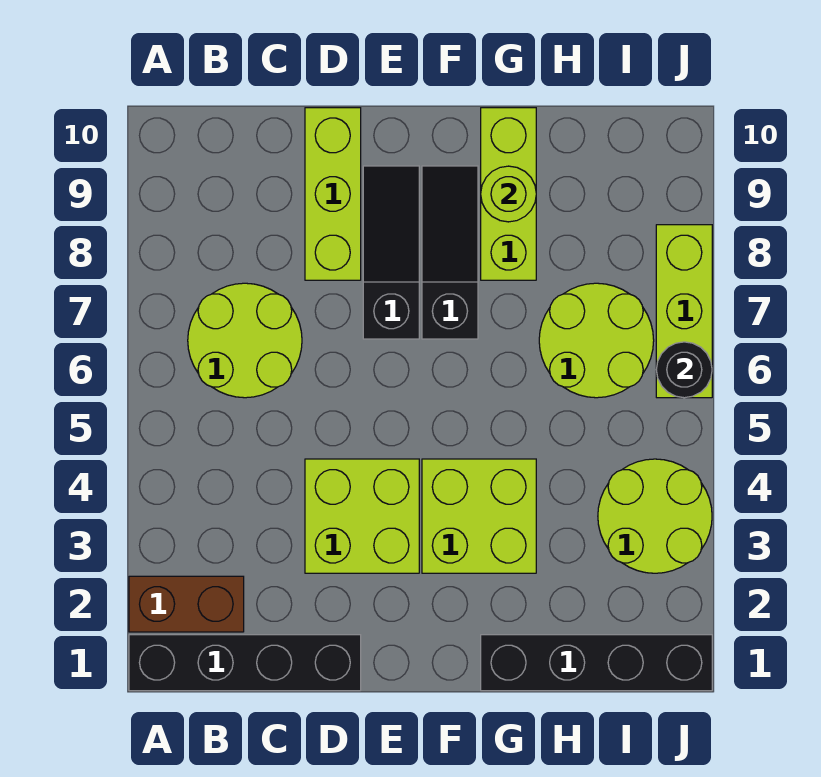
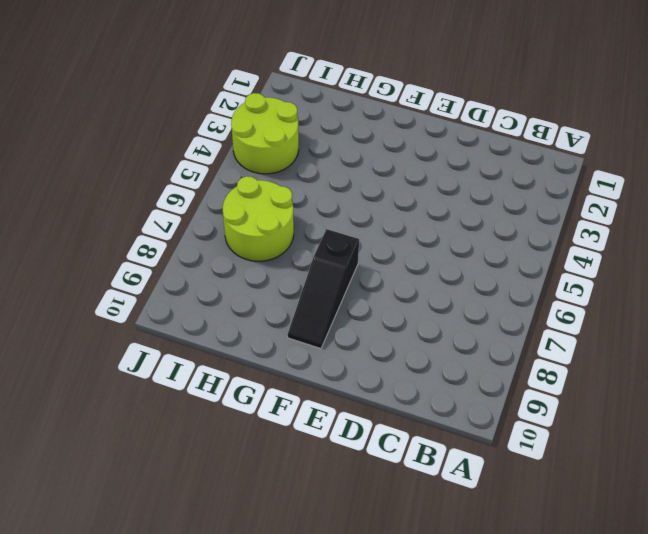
none -> black 1x4 brick [129,635,361,691]
none -> brown 1x2 brick [129,576,244,632]
none -> lime 2x2 round brick [188,283,302,398]

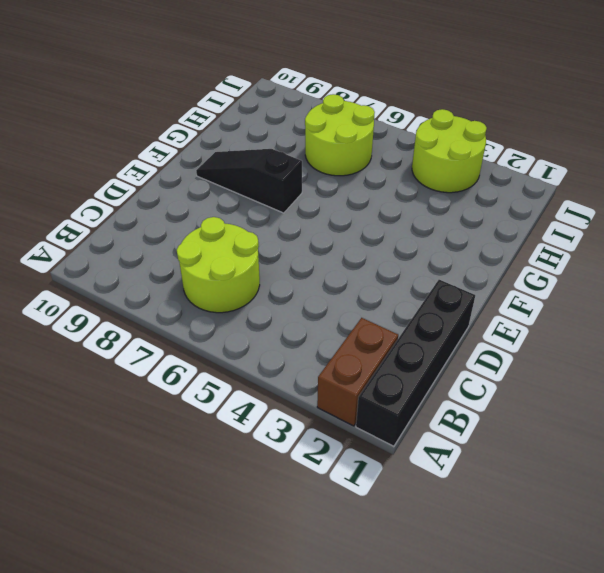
none -> lime 2x2 brick [305,459,419,573]
none -> lime 1x3 brick [305,108,361,280]
none -> black 1x3 slope [363,166,419,339]

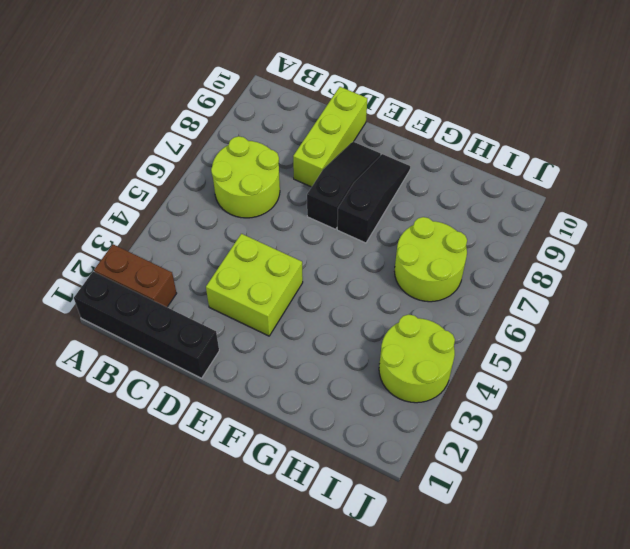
none -> lime 2x2 brick [422,459,536,573]
none -> black 1x4 brick [481,635,712,691]
none -> lime 1x3 brick [481,108,536,280]

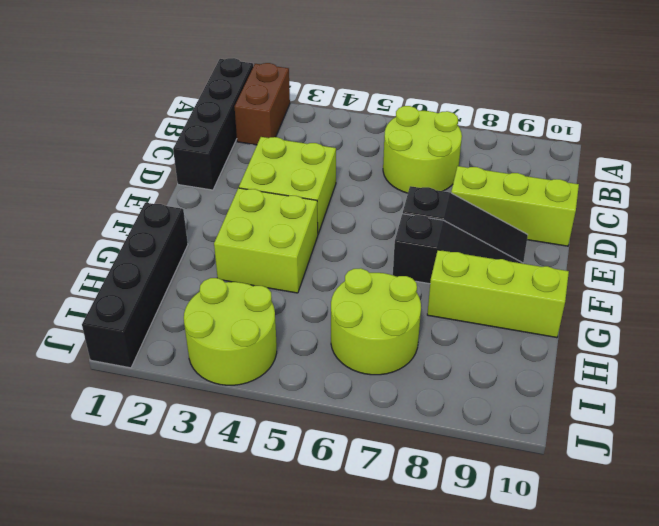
none -> lime 1x3 brick [656,225,712,398]
none -> lime 1x1 round brick [481,166,536,222]
none -> black 1x1 round brick [656,342,712,398]

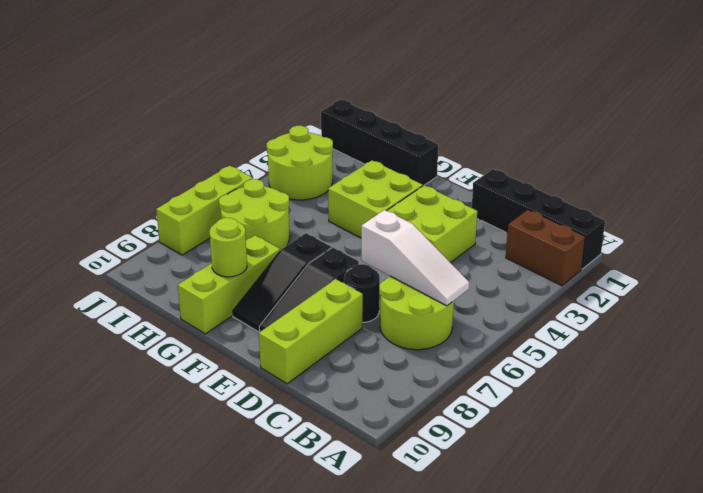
white 1x3 slope [361,210,469,306] -> none
black 1x1 round brick [344,264,380,322] -> black 1x1 round brick moved to [656,342,712,398]

